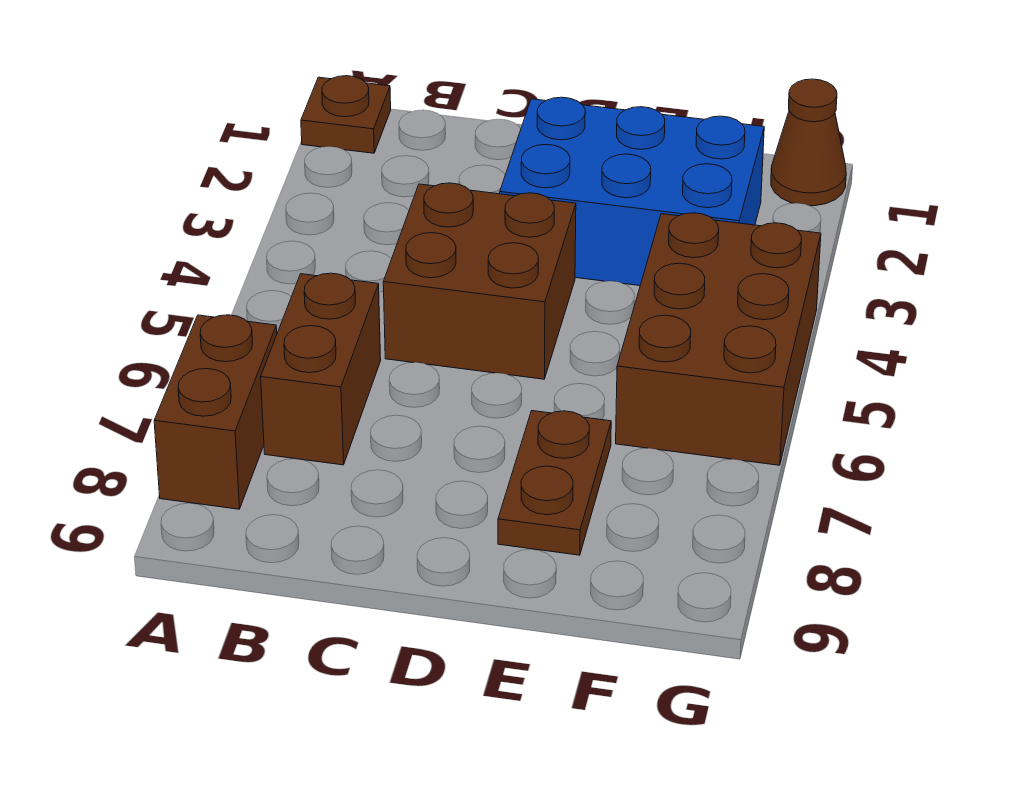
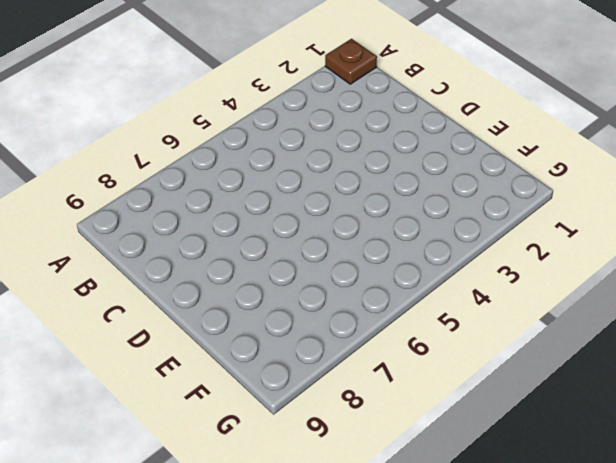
none -> brown 1x2 brick [154,315,277,509]
none -> brown 1x2 brick [261,273,381,465]

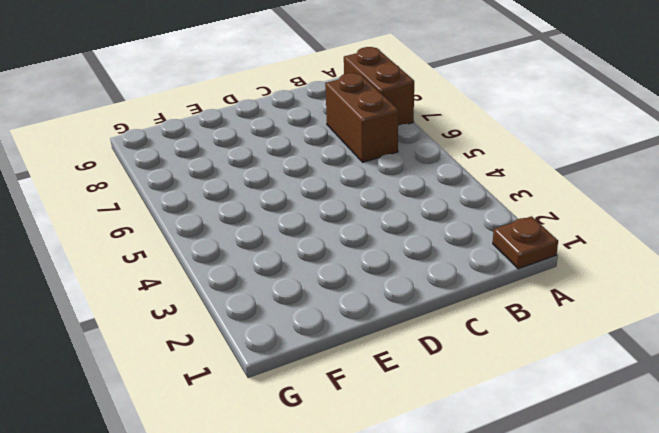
none -> brown 2x2 brick [383,183,576,379]
none -> blue 2x3 brick [500,97,764,286]

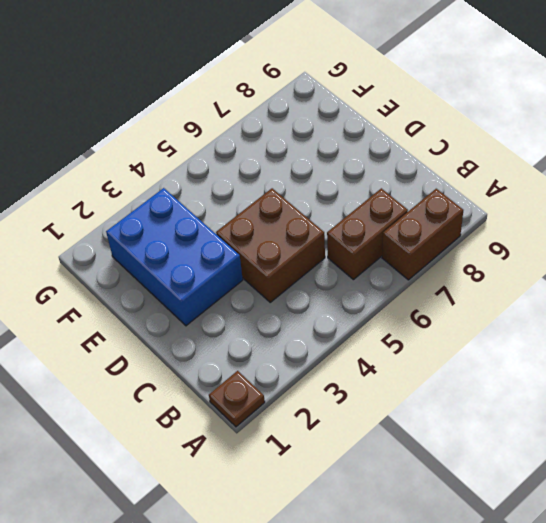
none -> brown 1x2 plate [498,411,611,555]
none -> brown 2x3 brick [616,213,821,465]

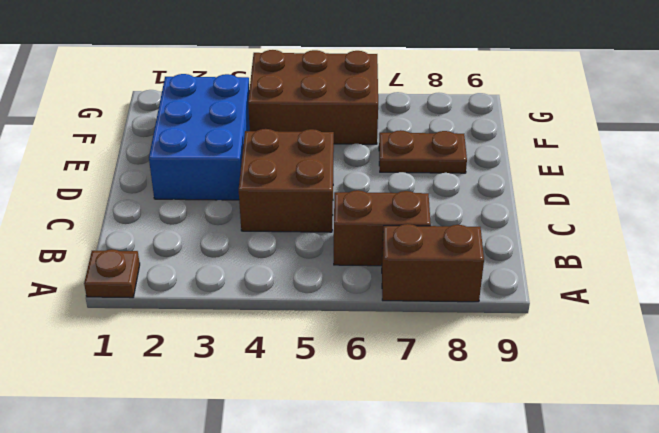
none -> brown 1x1 cone [771,79,846,206]

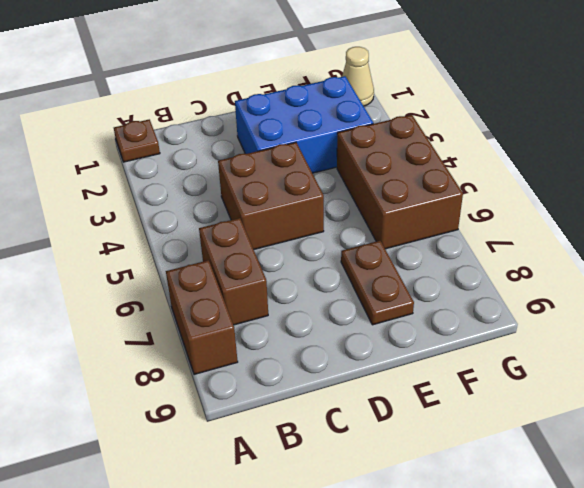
tan 1x1 cone [342,47,374,106] -> brown 1x1 cone [771,79,846,206]

